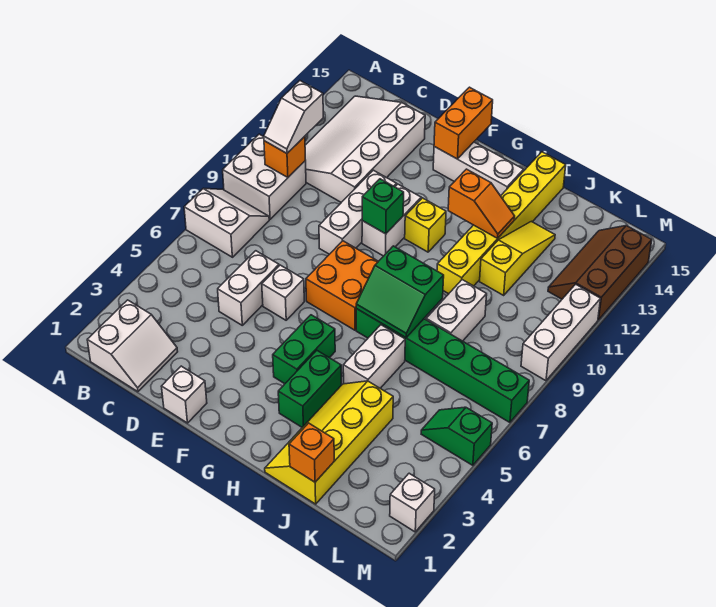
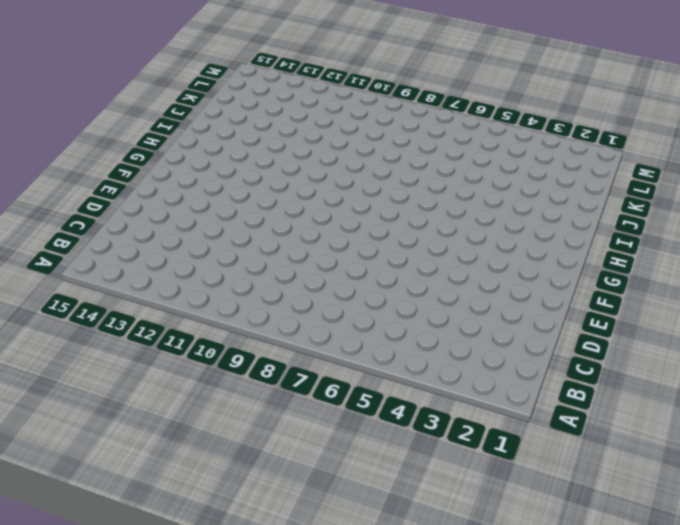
none -> white 2x2 slope [184,189,269,257]
none -> white 2x2 brick [223,134,306,219]
none -> white 2x2 slope [87,300,178,392]
none -> white 3x4 slope [305,96,425,202]

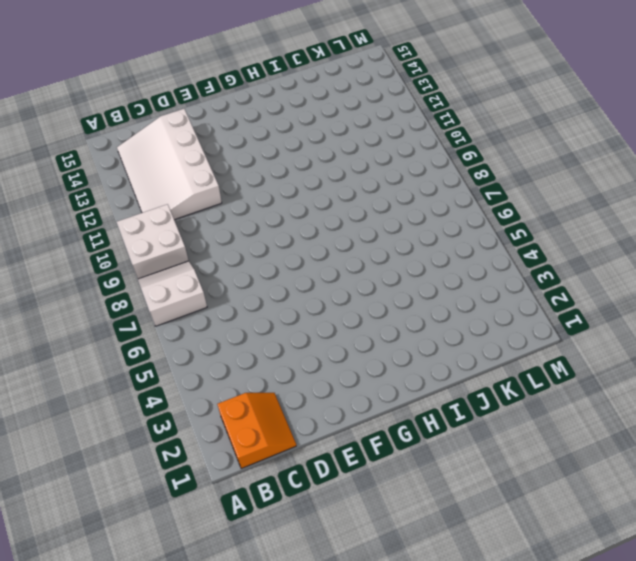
orange 2x2 slope [217,393,296,469] -> white 2x2 slope [87,300,178,392]
none -> white 1x2 brick [218,251,279,325]
none -> white 1x1 brick [161,366,207,423]
none -> white 1x1 brick [262,265,304,320]
none -> white 1x3 brick [319,170,397,254]

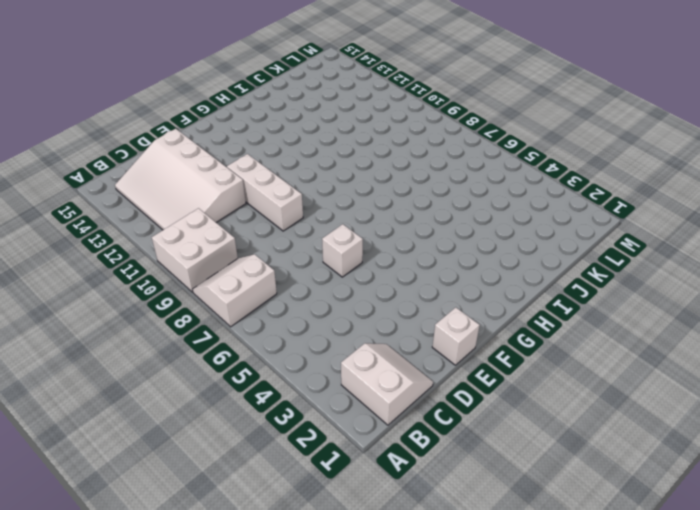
none -> white 1x2 brick [218,251,279,325]
none -> orange 2x2 brick [306,241,378,330]
none -> white 1x2 brick [362,184,421,256]
none -> white 1x3 brick [433,142,524,196]

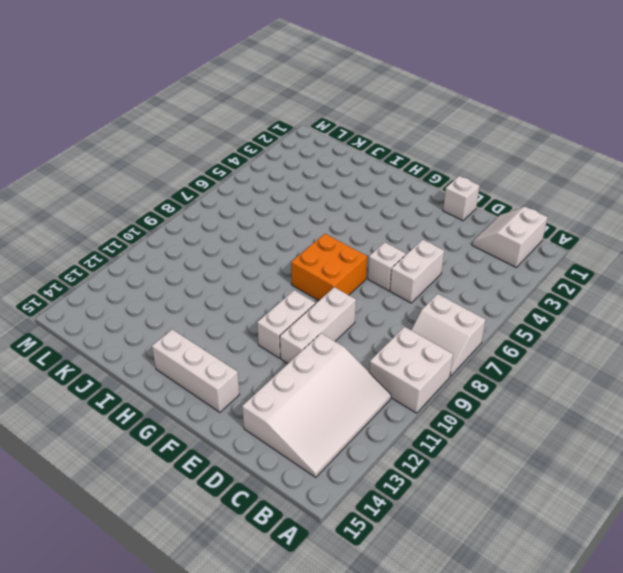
none -> green 1x2 brick [273,315,335,384]
none -> yellow 1x1 brick [405,198,446,252]
none -> green 1x2 brick [278,351,341,427]
none -> green 1x6 brick [356,309,529,422]

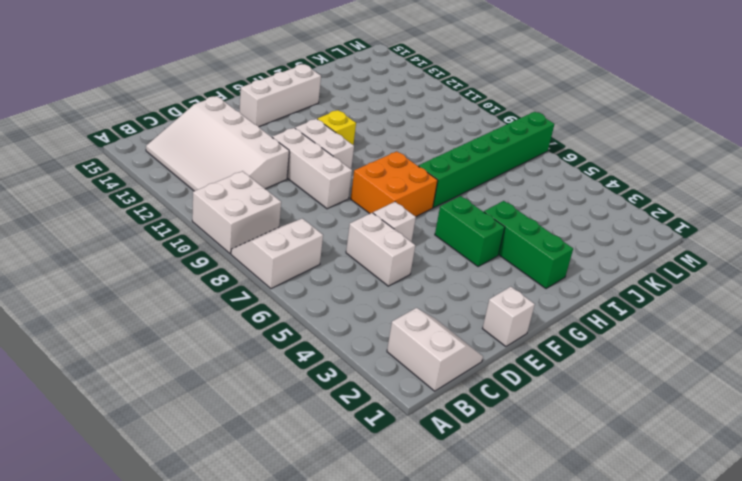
green 1x3 brick [484,201,573,289] -> green 1x2 brick [278,351,341,427]
none -> yellow 2x4 slope [265,381,393,504]
none -> white 1x2 brick [343,325,405,388]
none -> yellow 1x6 brick [437,152,566,294]
none -> white 1x2 brick [426,280,487,341]

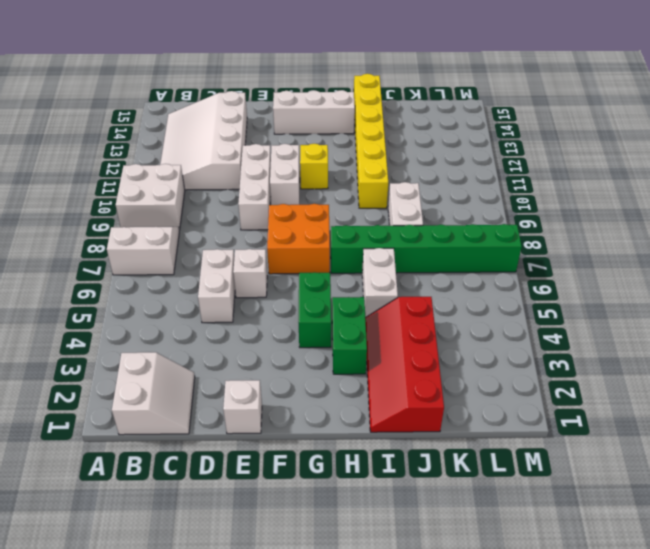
red 2x4 slope [365,297,444,432] -> yellow 2x4 slope [265,381,393,504]
none -> yellow 1x3 slope [480,221,555,295]
none -> green 1x2 slope [421,407,492,465]
none -> brown 2x3 slope [548,226,652,320]
none -> white 1x1 brick [390,473,435,532]

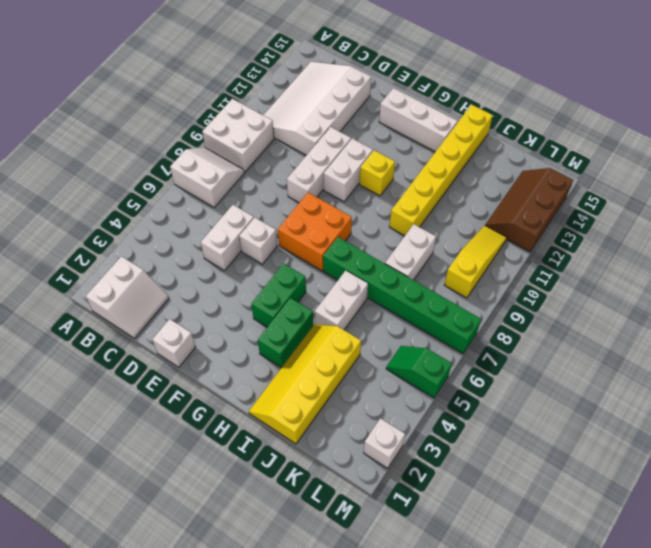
yellow 1x3 slope [444,226,507,298] -> yellow 1x3 slope moved to [480,221,555,295]
none -> white 1x3 brick [521,284,600,381]
none -> orange 1x1 brick [264,136,305,177]
none -> green 1x1 brick [362,179,404,234]
none -> orange 1x2 brick [434,87,493,159]

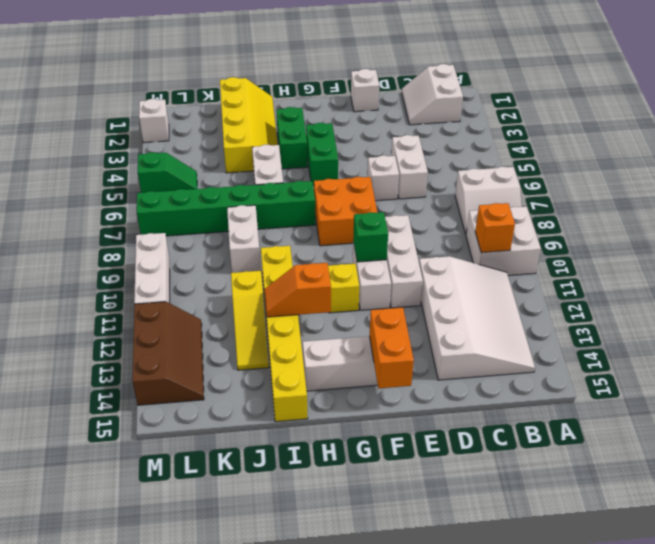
none -> green 2x2 slope [356,246,444,338]
none -> orange 1x1 brick [289,423,334,482]
none -> white 1x2 slope [264,81,323,153]

